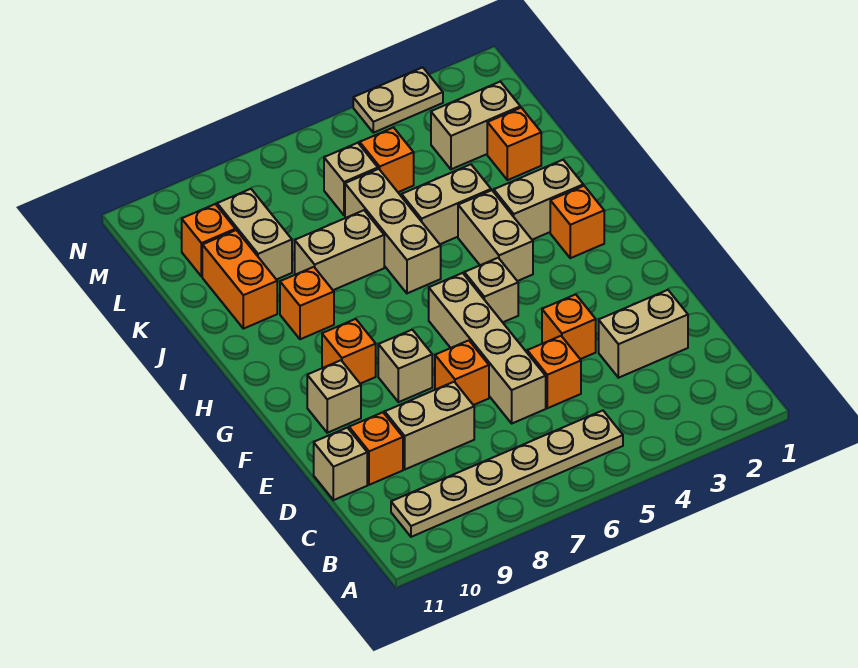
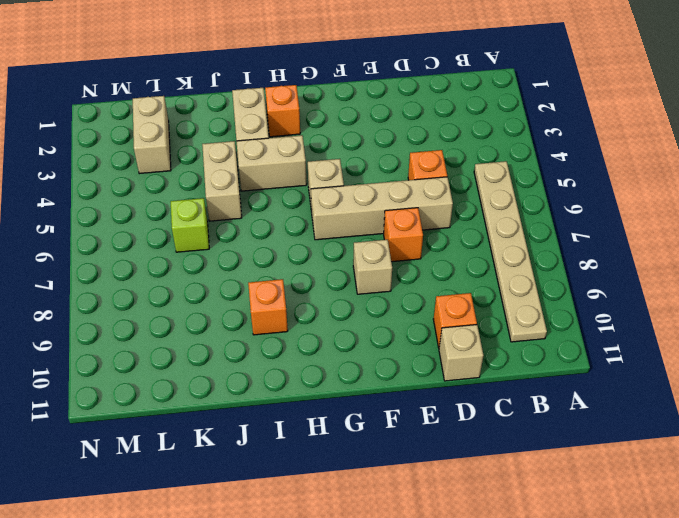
lime 1x1 brick [171,198,209,252] -> tan 1x3 brick [345,169,441,293]
none -> tan 1x2 brick [599,290,688,378]
none -> tan 1x2 brick [385,382,474,469]
none -> orange 1x1 brick [542,294,596,359]

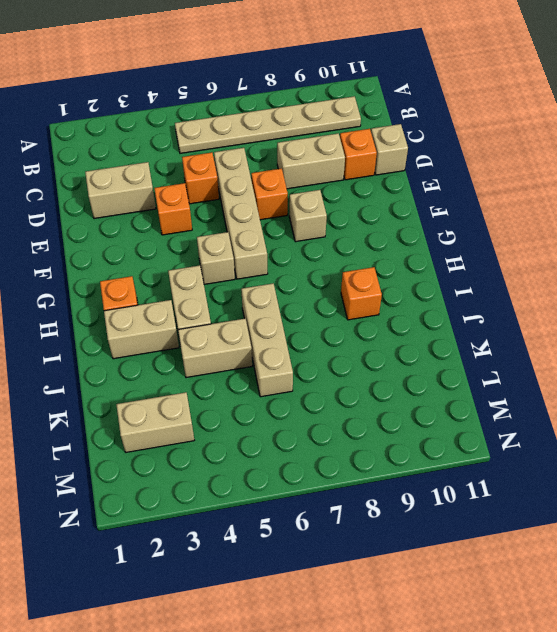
none -> tan 1x1 brick [307,360,361,433]
none -> orange 1x1 brick [322,319,376,384]
none -> tan 1x2 brick [295,210,384,290]

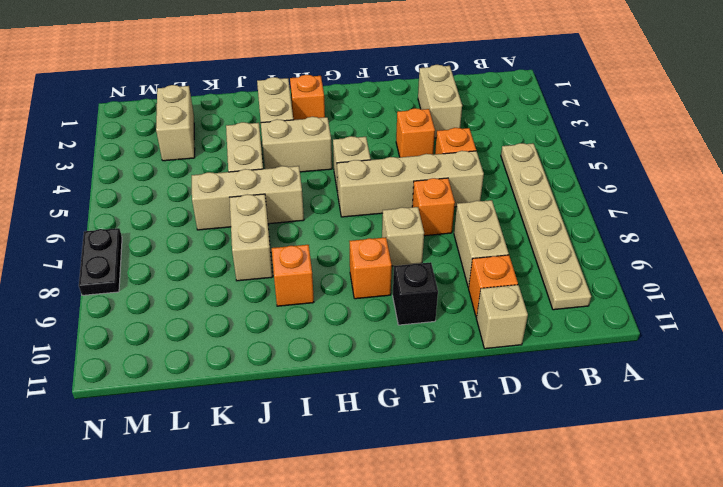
black 1x1 brick [393,262,438,325] -> tan 1x1 brick [307,360,361,433]
black 1x2 plate [79,228,122,295] -> none
none -> orange 1x2 brick [202,230,277,329]
none -> orange 1x1 brick [487,108,541,180]
none -> tan 1x2 brick [217,189,292,280]

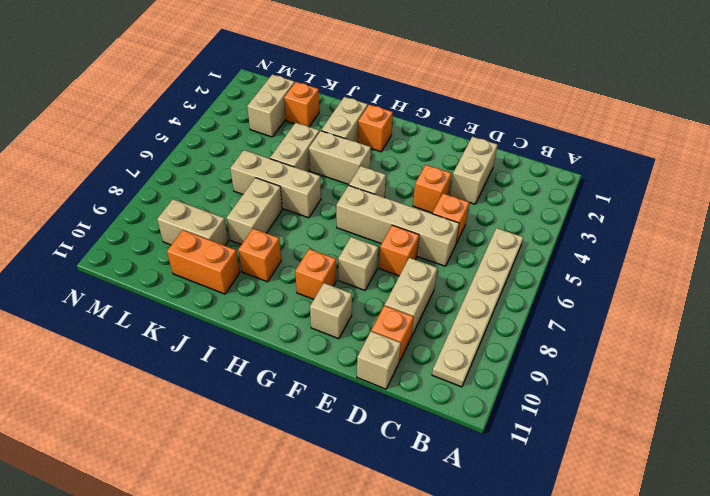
none -> orange 1x1 brick [360,128,414,192]
none -> tan 1x1 brick [324,143,378,215]
none -> orange 1x1 brick [182,204,235,277]

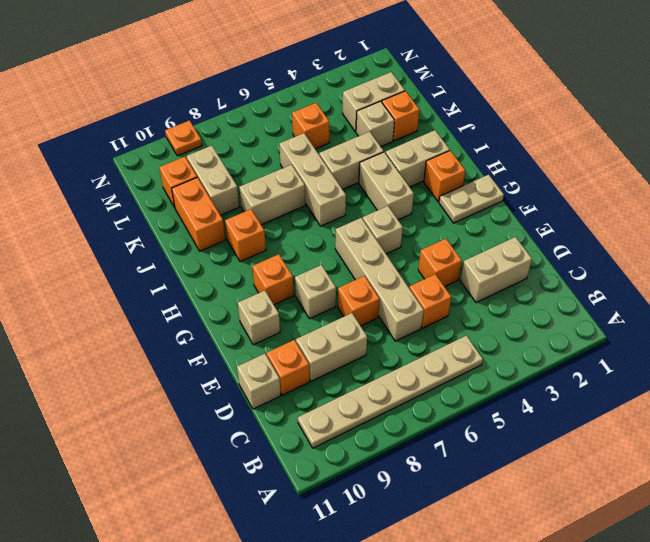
tan 1x2 plate [439,175,504,223] -> tan 1x2 plate moved to [353,67,443,133]
tan 1x1 brick [356,101,394,146] -> tan 1x1 brick moved to [324,143,378,215]
orange 1x1 plate [165,120,202,156] -> none

